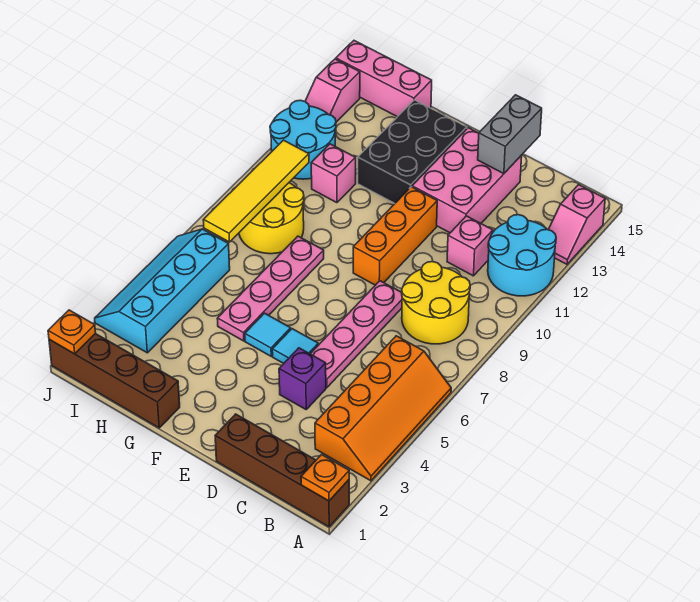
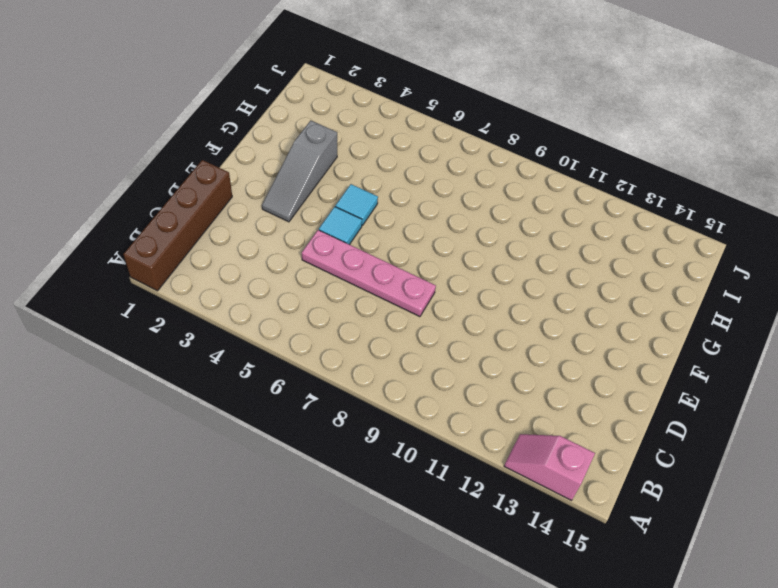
grey 1x3 slope [262,121,337,222] -> none
none -> orange 2x4 slope [315,336,451,481]
none -> cyan 2x2 round brick [488,215,556,296]
none -> yellow 2x2 round brick [402,262,470,344]

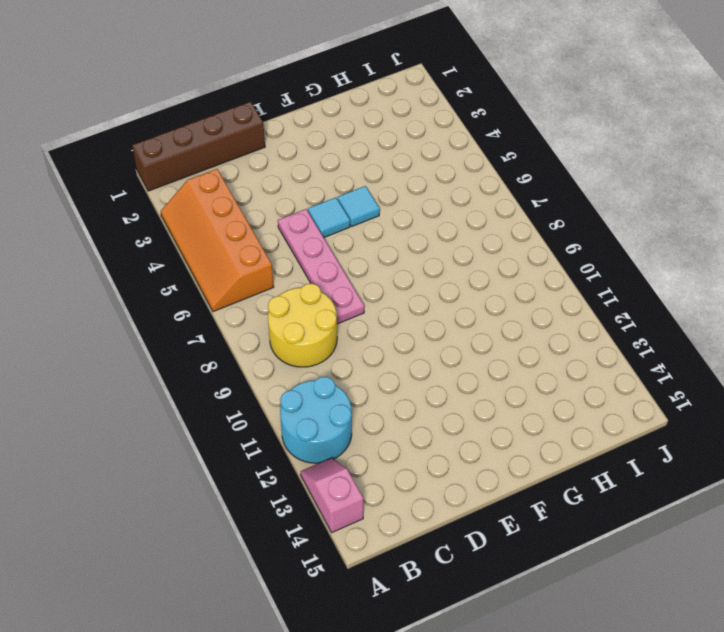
none -> pink 1x1 brick [447,216,493,276]
none -> purple 1x1 brick [279,348,326,409]
none -> pink 2x3 brick [412,128,522,233]

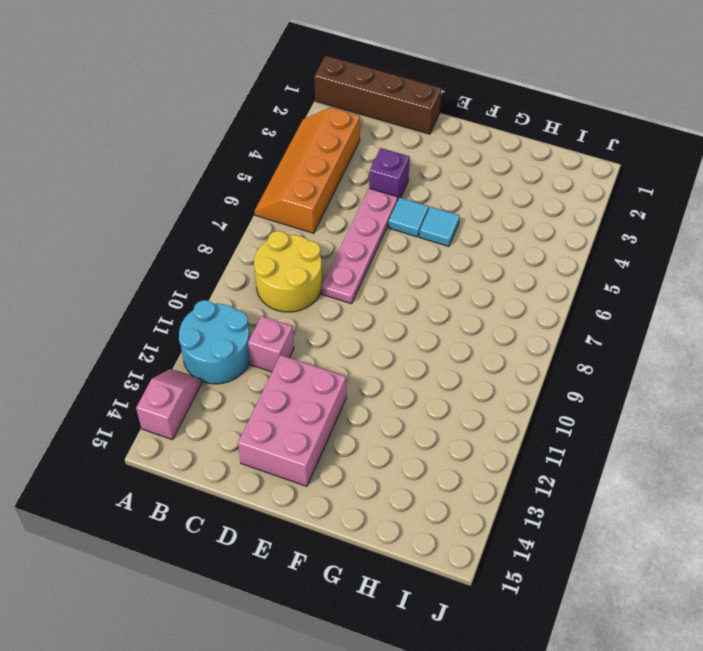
none -> orange 1x3 brick [353,187,437,285]
none -> black 2x3 brick [358,100,467,203]
none -> brown 1x4 brick [49,334,180,428]

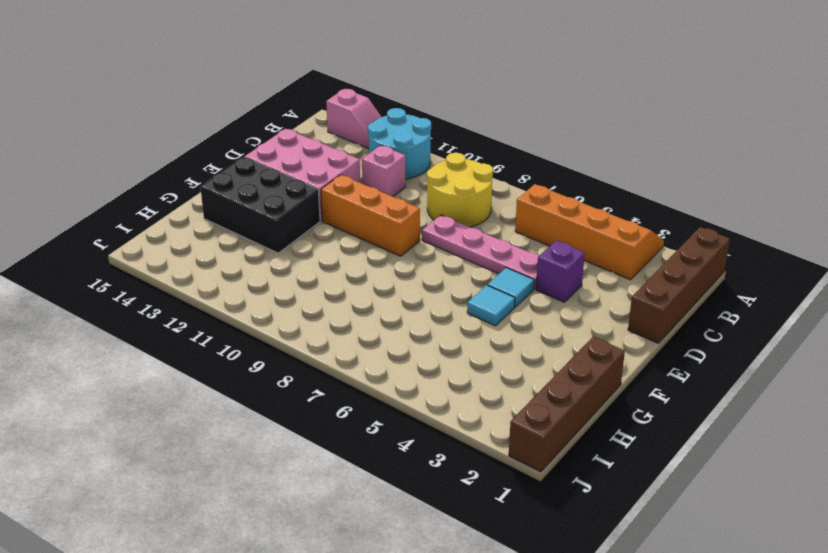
none -> pink 1x4 plate [217,236,324,341]
none -> yellow 2x2 round brick [239,183,304,254]
none -> pink 1x1 brick [311,144,356,203]

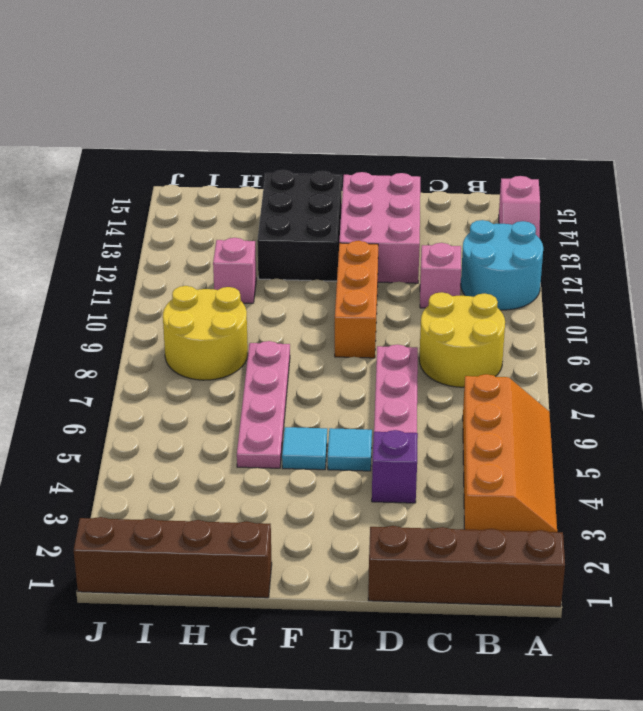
none -> pink 1x3 brick [336,41,432,117]
none -> cyan 2x4 slope [95,229,230,353]
none -> cyan 2x2 round brick [270,100,336,179]

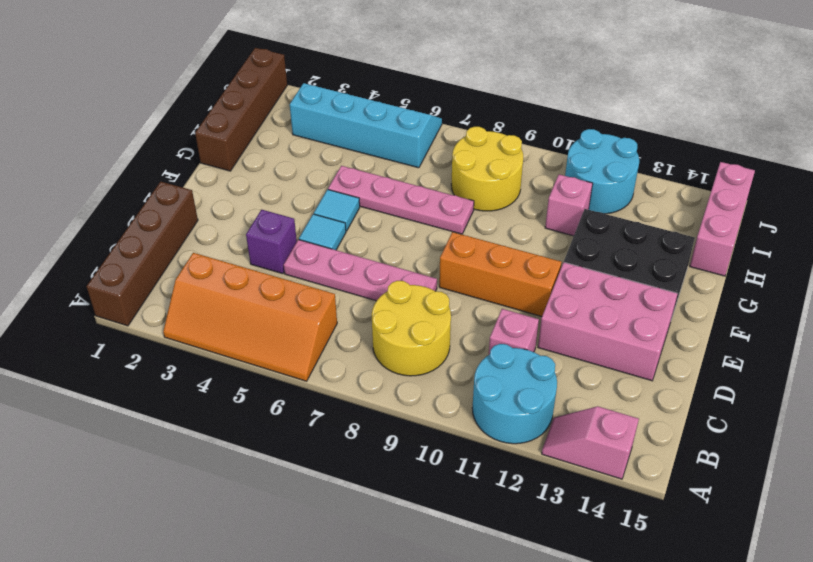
none -> pink 1x2 slope [305,59,360,122]
none -> orange 1x1 plate [301,455,349,501]
none -> grey 1x2 brick [478,95,542,174]

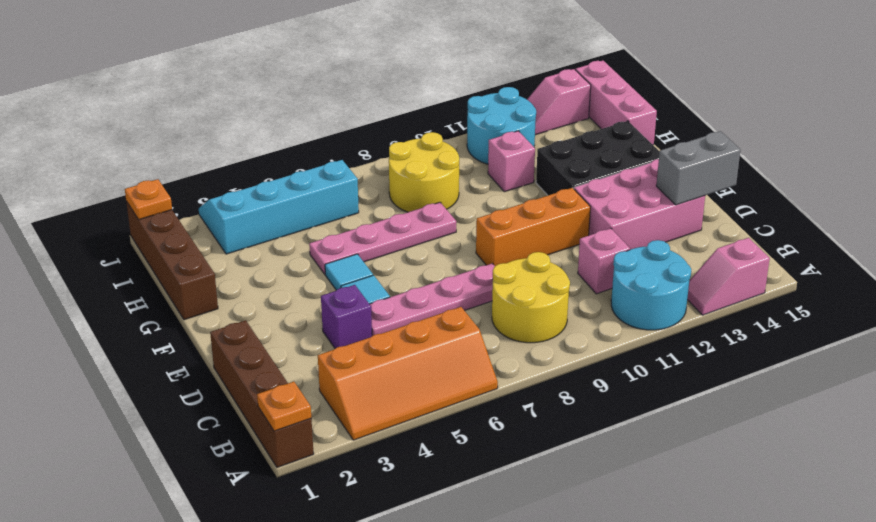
none -> yellow 1x4 tile [203,140,309,242]

